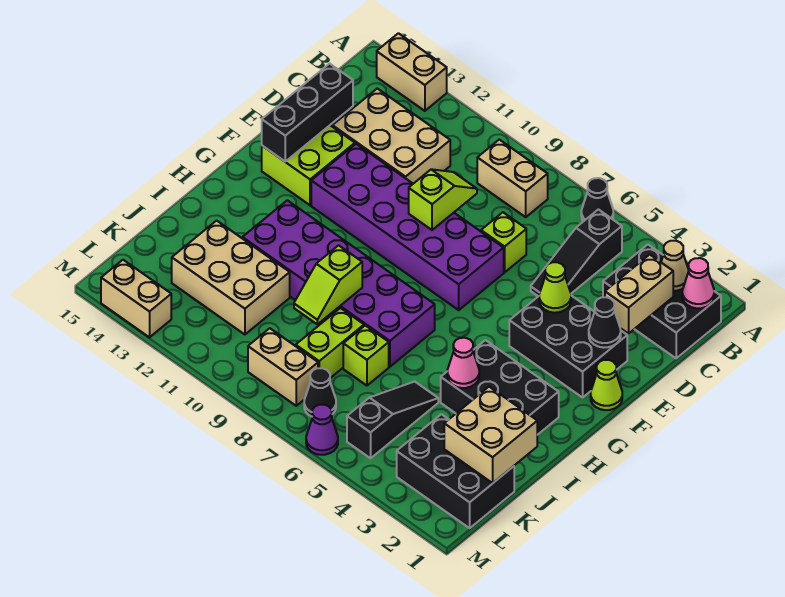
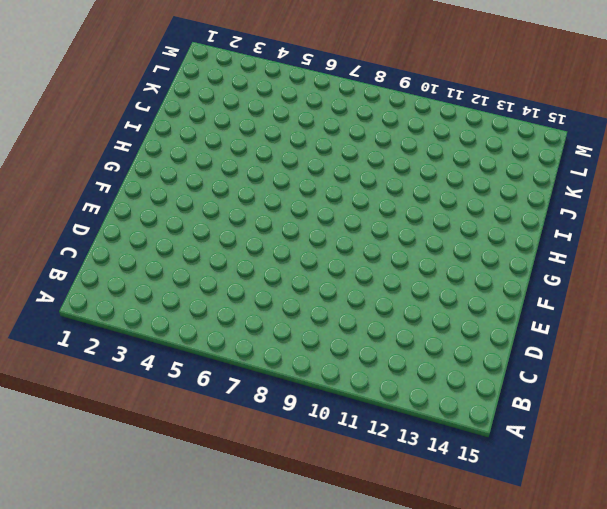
none -> black 1x1 cone [581,178,613,222]
none -> tan 1x2 brick [377,33,447,111]
none -> black 2x3 brick [603,245,721,358]
none -> black 1x3 slope [531,209,622,296]

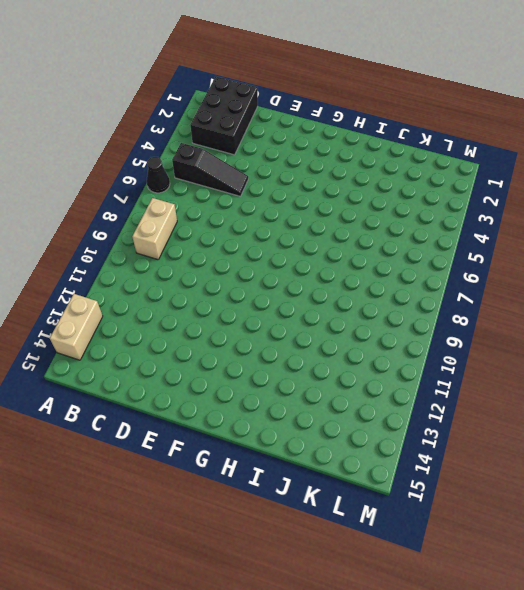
none -> tan 2x3 brick [332,89,450,184]
none -> lime 1x1 brick [481,212,526,272]
none -> black 2x3 brick [509,296,627,397]
none -> purple 2x6 brick [311,144,504,310]

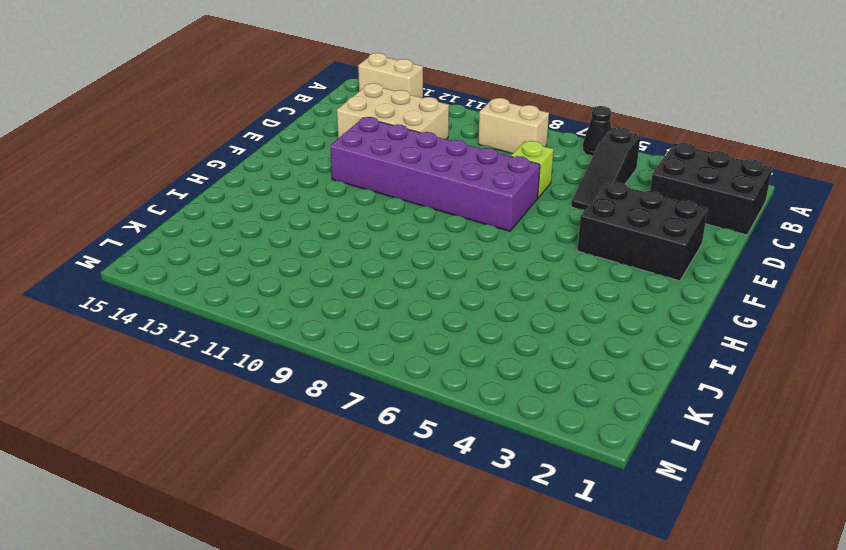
none -> lime 2x2 brick [262,125,355,205]
none -> lime 1x1 cone [591,360,622,410]
none -> black 2x3 brick [441,340,559,435]
none -> purple 2x6 brick [242,200,435,367]

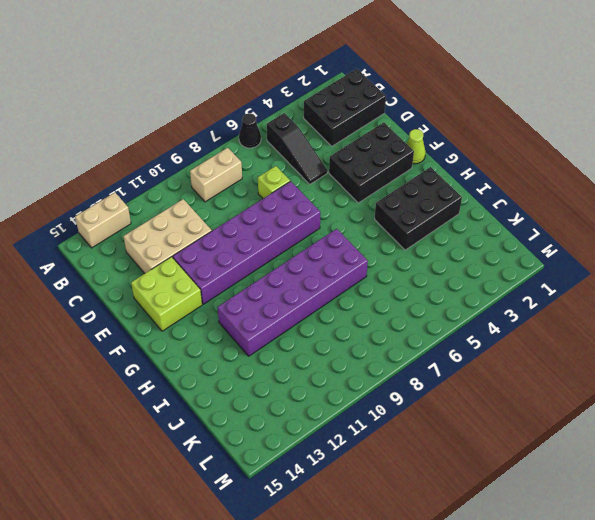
none -> black 1x3 slope [347,382,438,458]
none -> lime 1x1 brick [343,325,389,386]
none -> lime 1x2 brick [296,308,364,378]
none -> tan 2x3 brick [172,221,290,335]

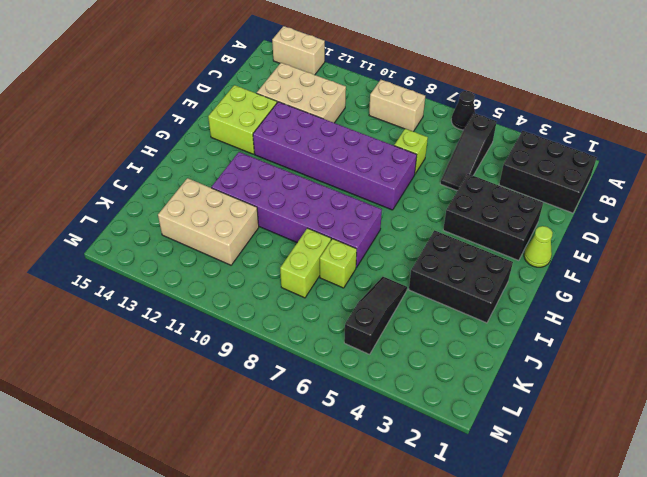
none -> black 2x3 brick [397,414,514,528]
none -> black 1x1 cone [304,368,336,416]
none -> tan 1x2 brick [248,328,318,406]
none -> purple 1x1 cone [306,405,338,455]

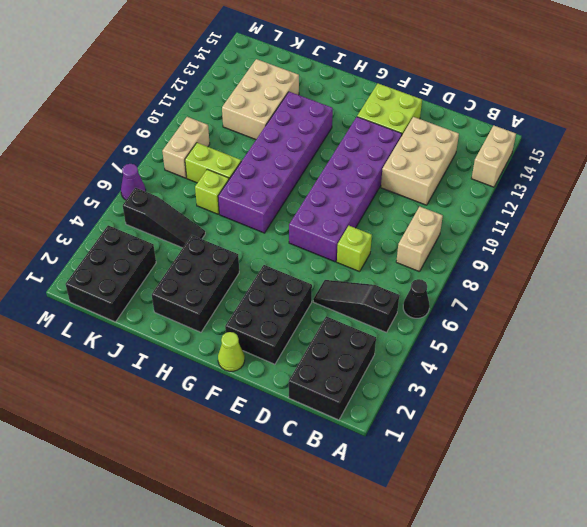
none -> black 1x1 cone [304,368,336,416]
none -> tan 1x2 brick [101,260,171,337]
none -> pink 1x1 cone [682,258,714,308]
none -> tan 1x1 cone [661,241,689,291]

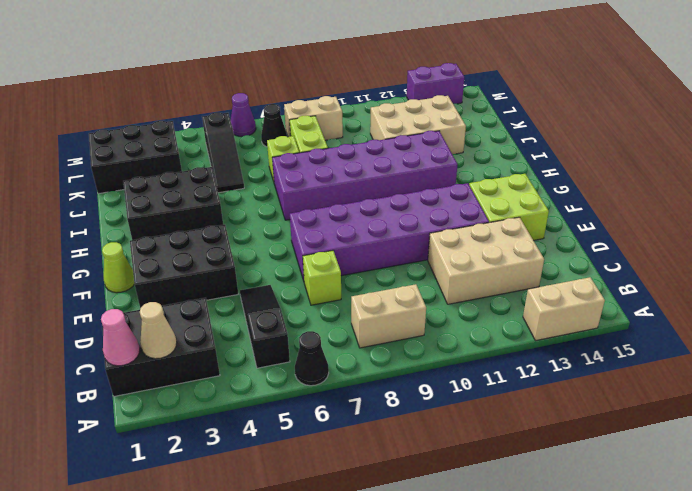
purple 1x2 brick [407,63,464,104] -> tan 1x2 brick [101,260,171,337]
none -> tan 1x2 brick [605,255,673,334]
none -> lime 1x2 slope [409,169,477,230]
none -> black 1x3 brick [262,64,353,161]
none -> black 1x1 cone [589,297,621,348]

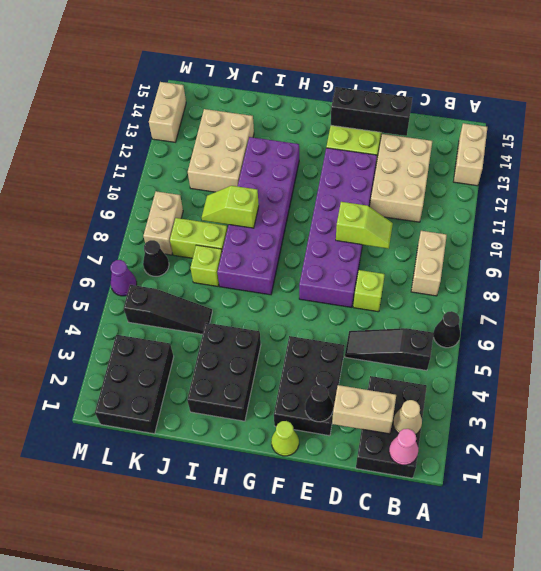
none -> lime 1x1 cone [539,262,571,313]
none -> pink 1x1 cone [447,338,479,388]
none -> tan 2x2 brick [444,387,537,483]

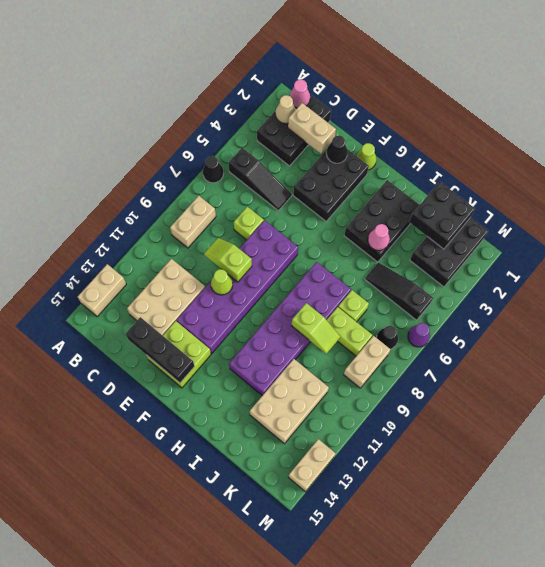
lime 1x1 cone [211,269,233,295] -> lime 1x1 cone moved to [539,262,571,313]
black 2x2 brick [409,182,475,249] -> tan 2x2 brick [444,387,537,483]

